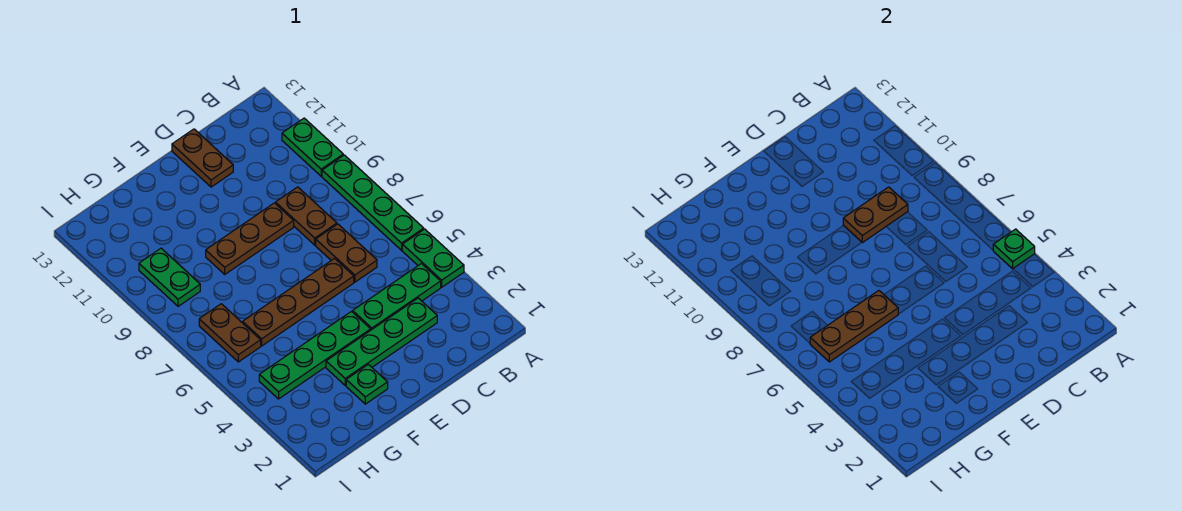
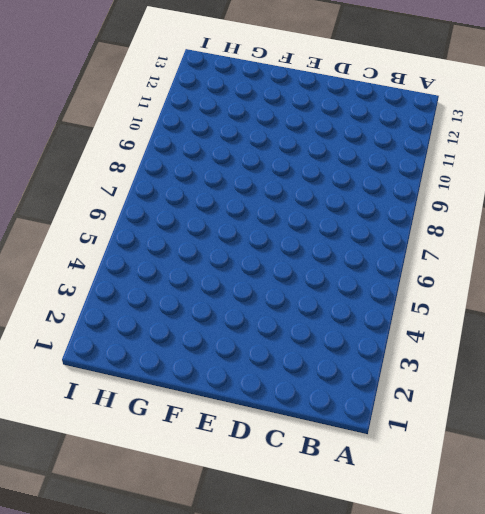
none -> green 1x2 plate [402,229,464,287]
none -> green 1x4 plate [322,155,424,250]
none -> green 1x2 plate [282,118,343,176]

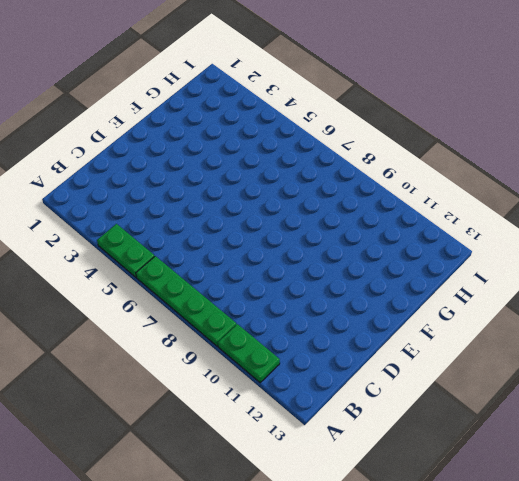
none -> green 1x3 plate [353,264,441,330]
none -> green 1x4 plate [326,298,437,385]
none -> brown 1x2 plate [316,224,377,282]

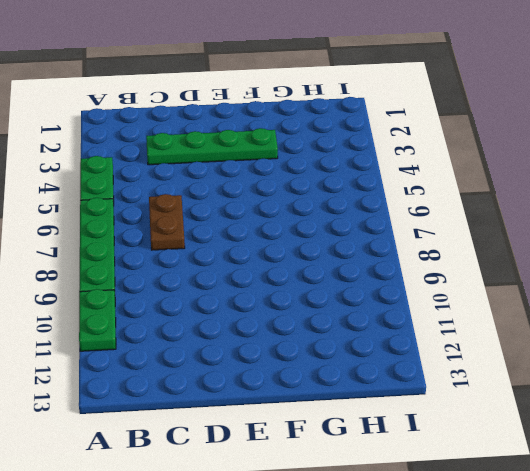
none -> green 1x3 plate [353,264,441,330]
none -> brown 1x2 plate [276,187,337,245]
none -> brown 1x4 plate [243,258,354,346]

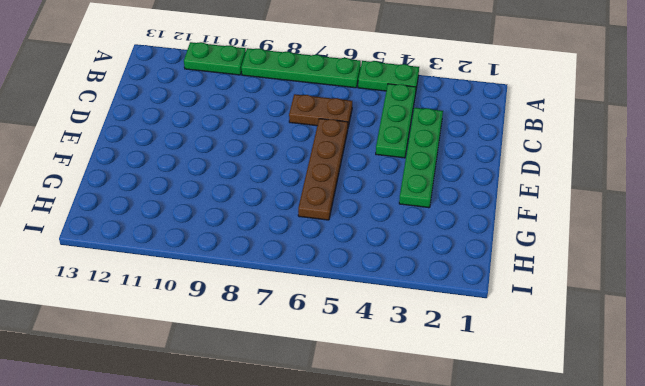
none -> brown 1x2 plate [276,187,337,245]
none -> brown 1x3 plate [206,203,294,274]
none -> brown 1x2 plate [172,129,233,187]

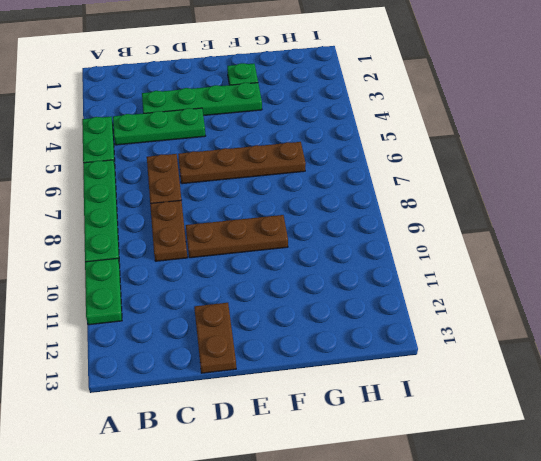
none -> green 1x4 plate [259,312,371,399]
none -> brown 1x2 plate [199,304,261,362]
none -> green 1x2 plate [139,248,200,306]

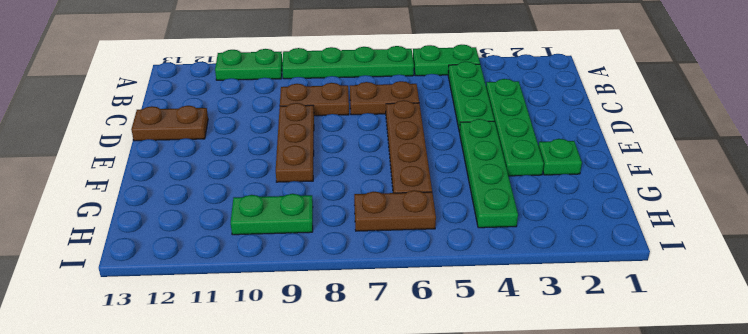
none -> green 1x1 plate [993,229,1035,269]
none -> brown 1x2 plate [843,187,908,243]
none -> brown 1x3 plate [810,291,898,362]

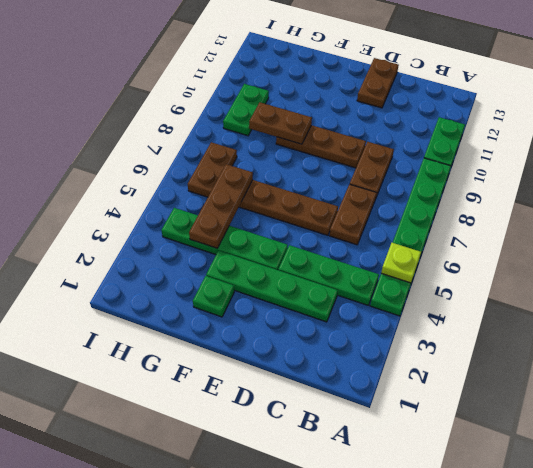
lime 1x1 plate [381,243,421,283] -> green 1x1 plate [993,229,1035,269]
brown 1x2 plate [249,102,312,144] -> brown 1x2 plate moved to [843,187,908,243]
brown 1x3 plate [189,164,253,248] -> brown 1x3 plate turned to [810,291,898,362]

